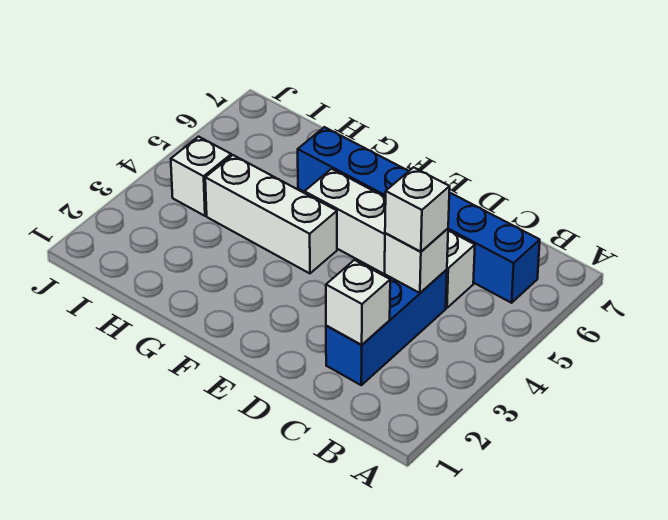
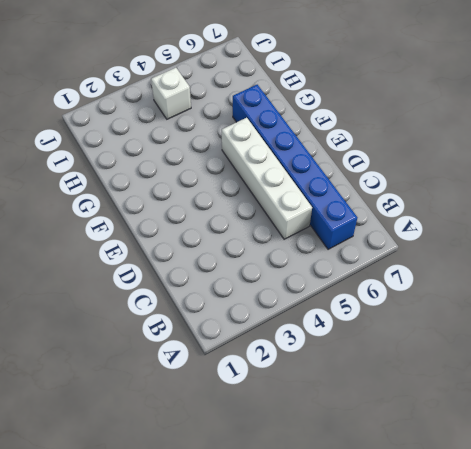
none -> blue 1x3 brick [326,270,447,385]
none -> white 1x3 brick [205,155,337,273]

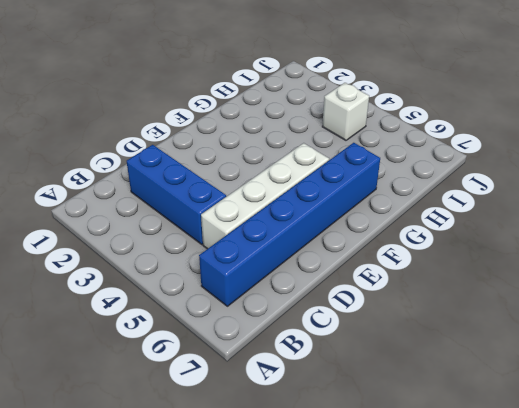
none -> white 1x3 brick [205,155,337,273]
none -> white 1x1 brick [326,260,390,345]

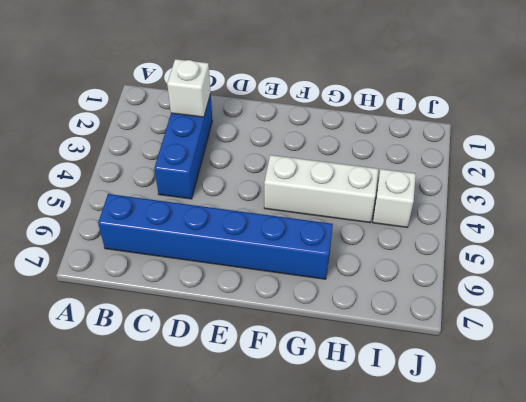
none -> white 1x4 brick [304,169,475,308]
none -> white 1x1 brick [385,229,448,293]

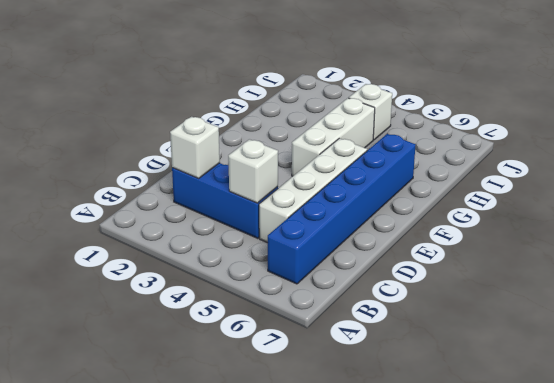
none -> white 1x1 brick [385,167,450,252]

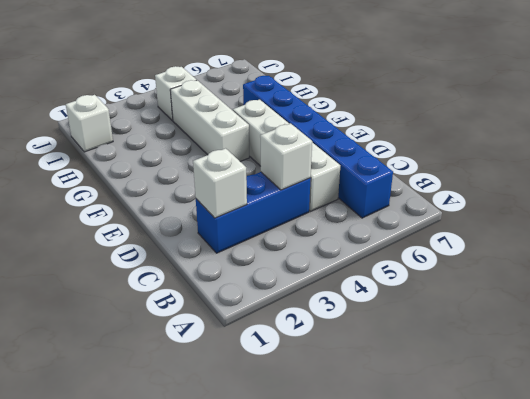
white 1x1 brick [66,95,113,152] -> white 1x1 brick moved to [385,167,450,252]

